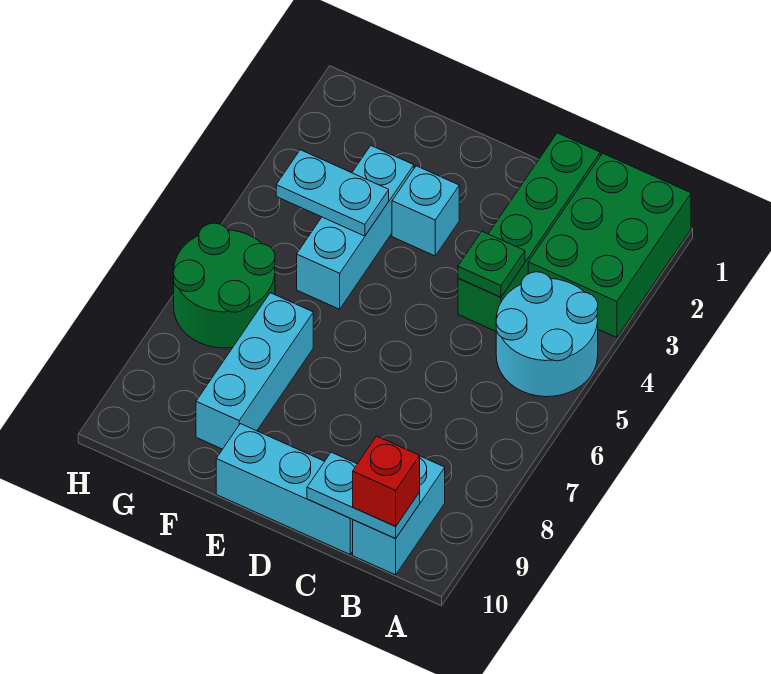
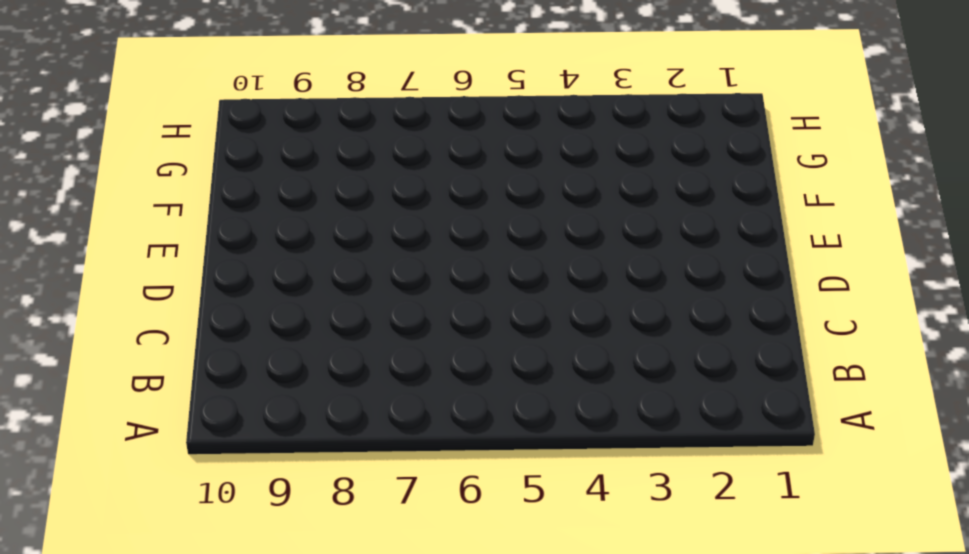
none -> green 2x3 brick [528,153,691,338]
none -> cyan 2x2 round brick [496,272,598,397]
none -> cyan 1x2 brick [353,456,445,575]

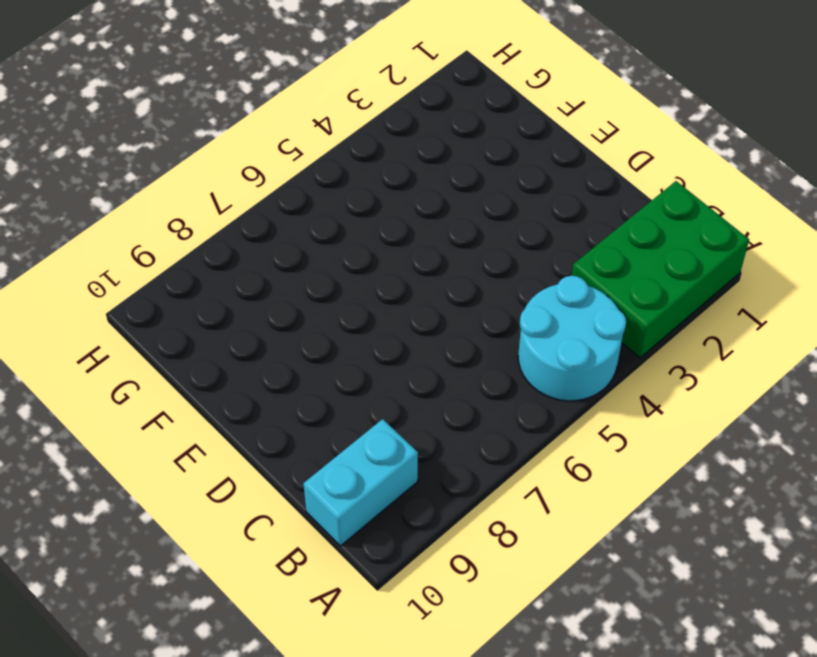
none -> green 1x4 brick [458,133,600,331]
none -> cyan 1x3 brick [216,424,353,554]
none -> cyan 1x1 brick [392,166,459,256]

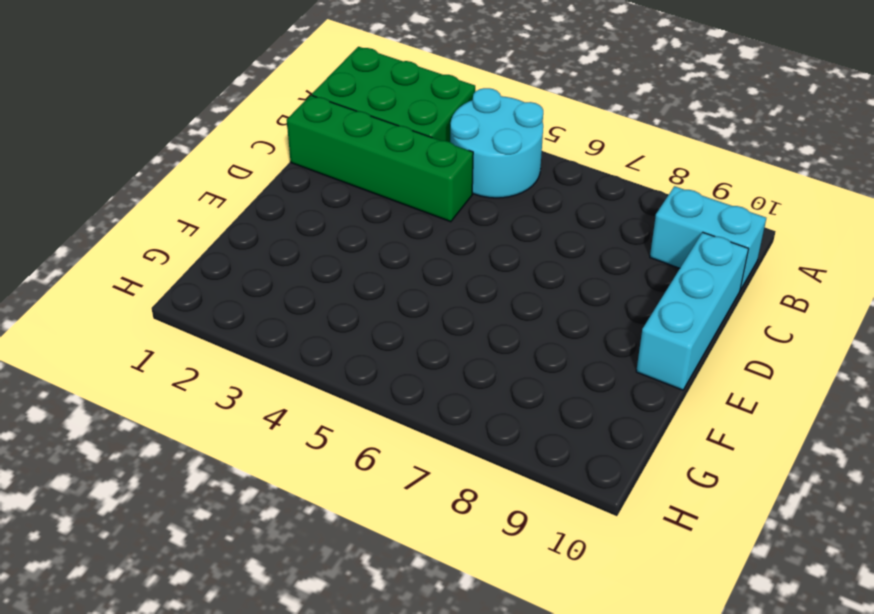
none -> cyan 1x1 brick [392,166,459,256]
none -> cyan 1x3 brick [297,146,414,309]
none -> cyan 1x3 brick [196,293,313,449]

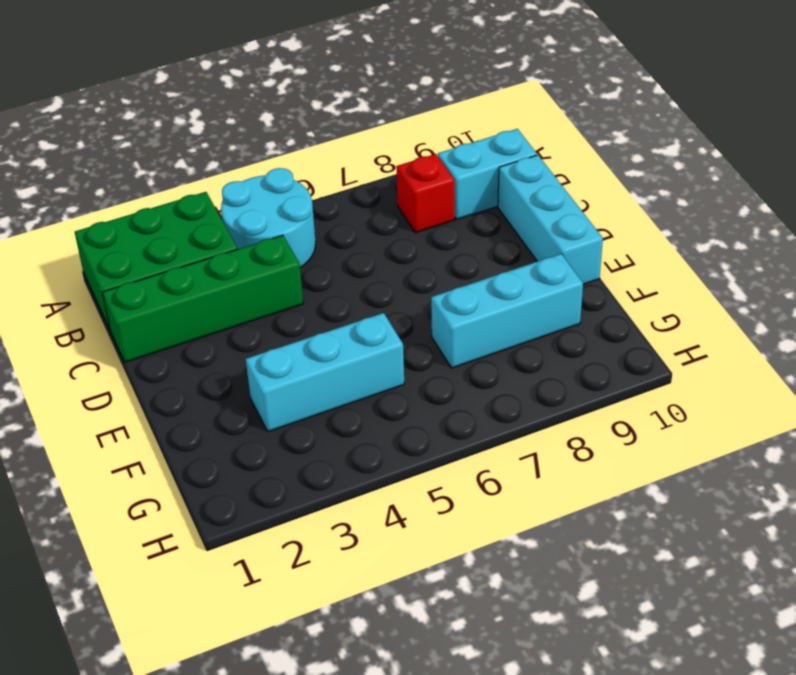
red 1x1 brick [396,154,455,233] -> red 1x1 brick moved to [353,436,420,526]
none -> cyan 1x1 brick [392,166,459,256]
none -> green 2x2 round brick [174,223,275,348]
none -> cyan 1x2 plate [307,452,420,539]

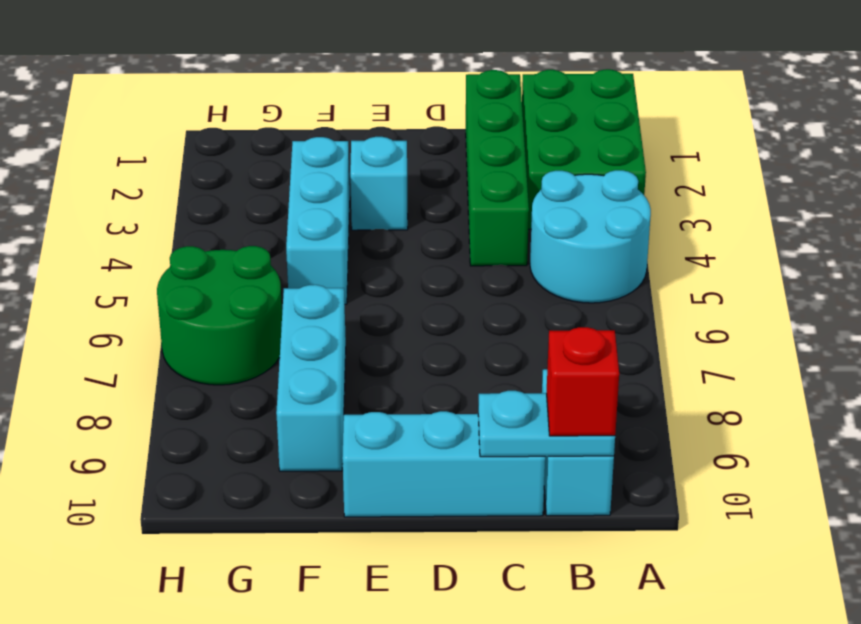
none -> green 1x1 plate [458,231,525,297]
none -> cyan 1x2 plate [276,150,389,236]

